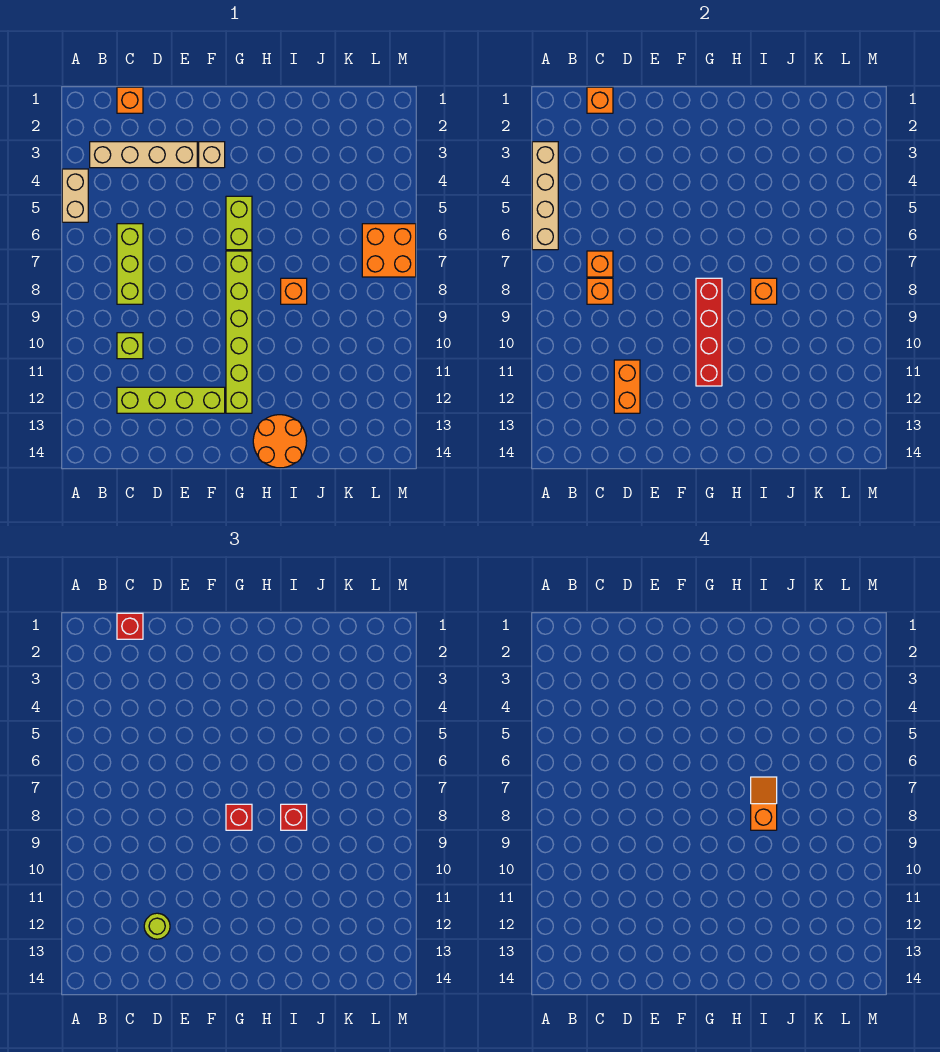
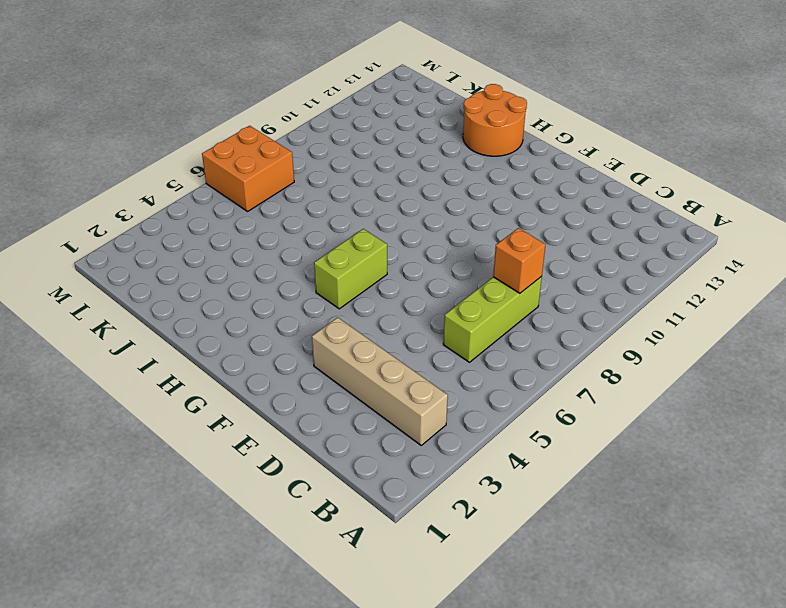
none -> tan 1x2 brick [62,169,88,222]
none -> orange 1x1 brick [117,87,143,113]
none -> lime 1x1 brick [117,333,143,359]

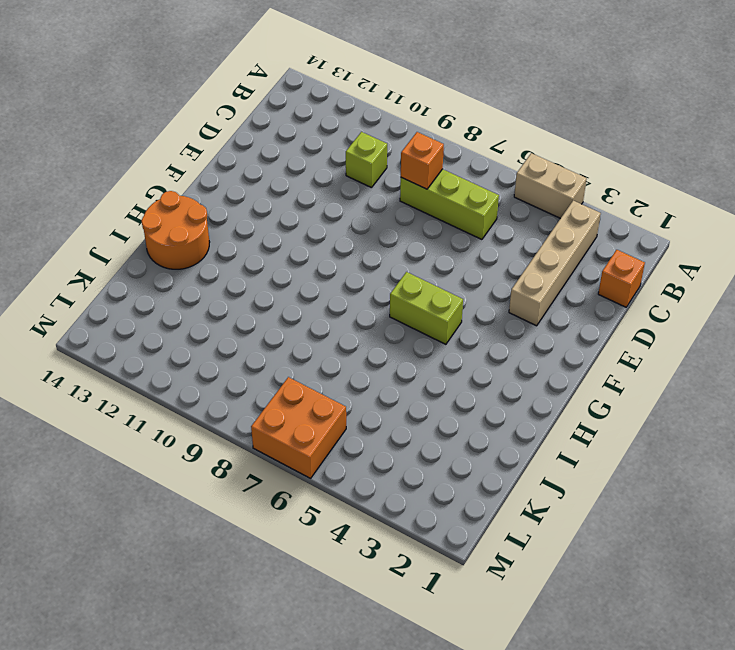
none -> lime 1x4 brick [117,387,225,413]
none -> tan 1x1 brick [199,142,225,168]
none -> lime 1x6 brick [226,251,252,413]

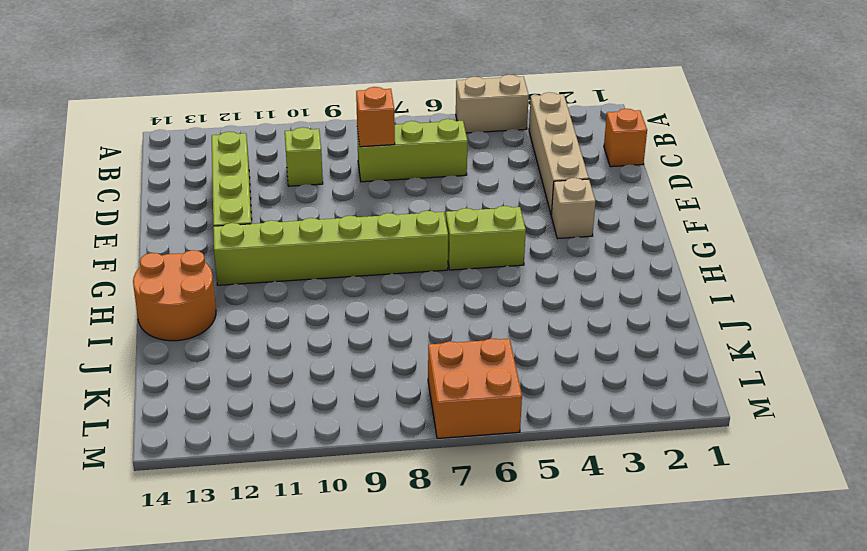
none -> orange 1x1 brick [281,278,307,304]
none -> tan 1x4 brick [532,142,558,250]
none -> orange 1x1 brick [587,87,613,113]

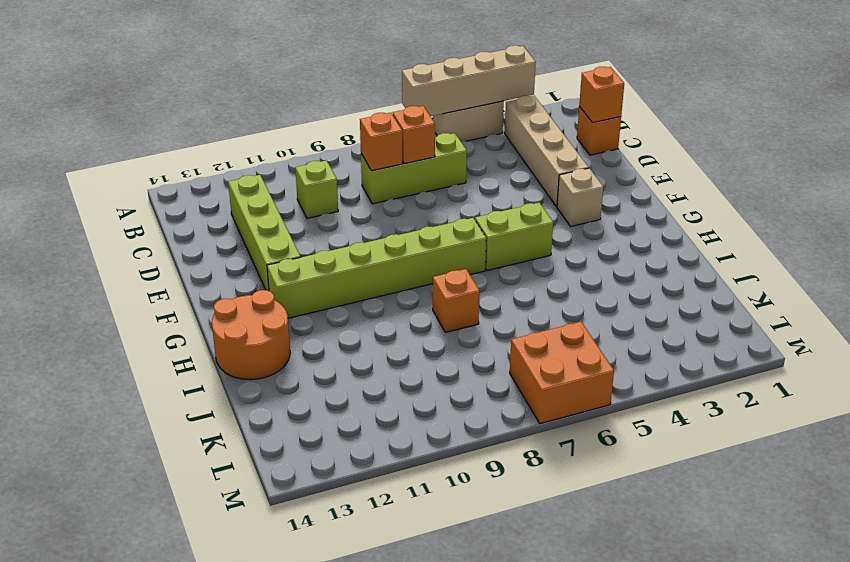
none -> orange 1x2 brick [614,360,640,413]
none -> red 1x4 brick [696,278,722,386]
none -> orange 1x1 brick [751,278,777,304]

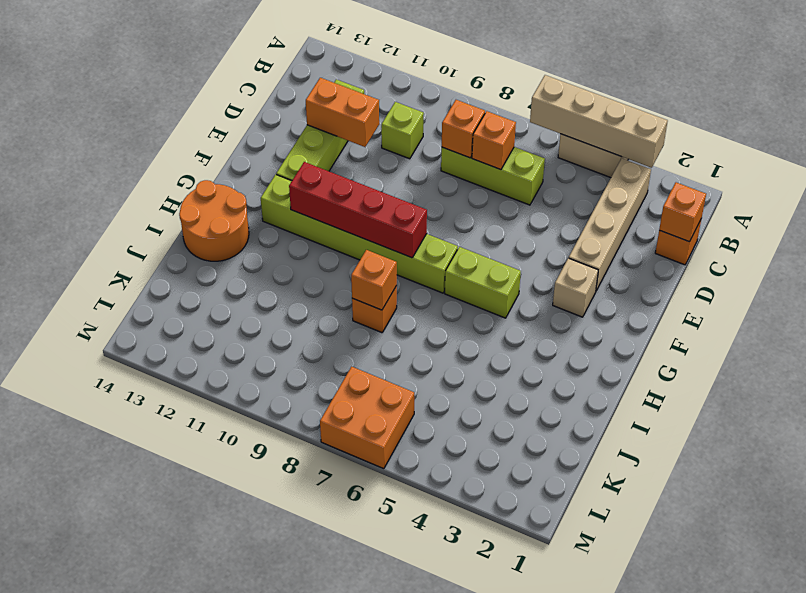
none -> red 1x1 brick [117,613,143,639]
none -> lime 1x1 round brick [144,913,170,939]
none -> red 1x1 brick [226,804,252,830]

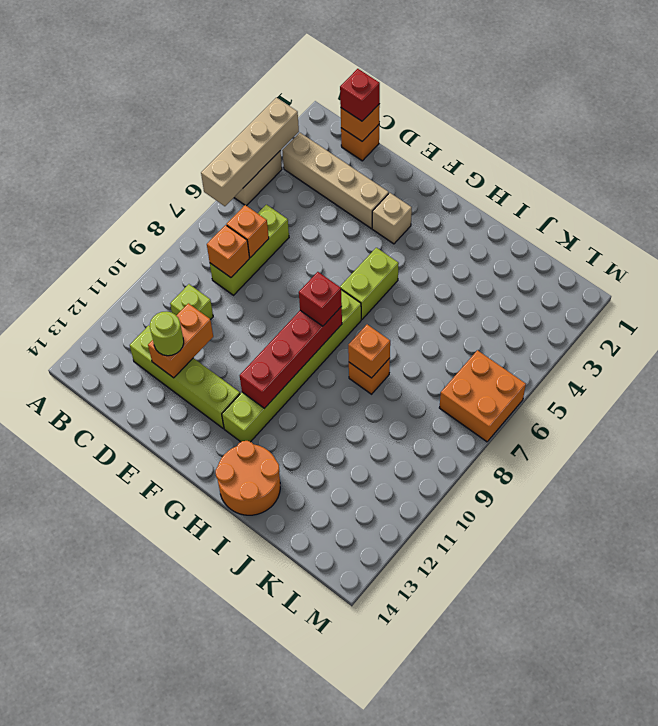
none -> red 1x1 brick [281,804,307,830]
none -> orange 1x2 slope [751,777,777,830]

